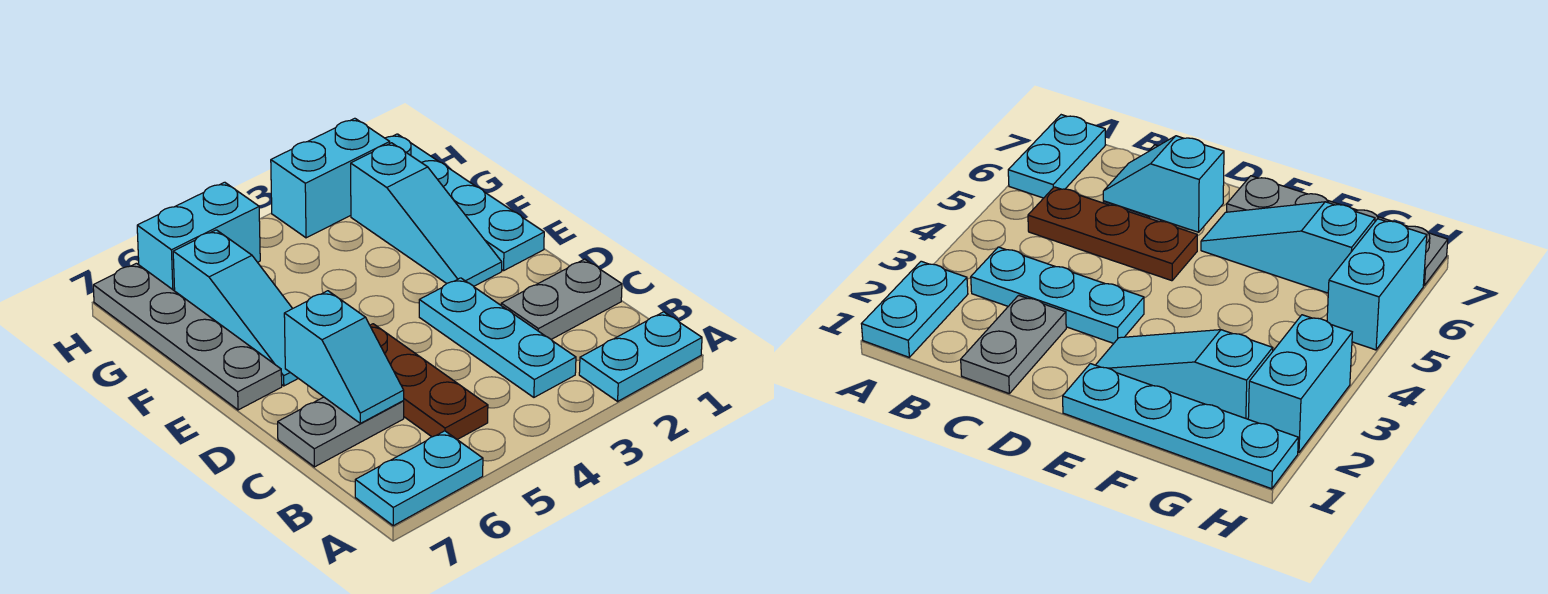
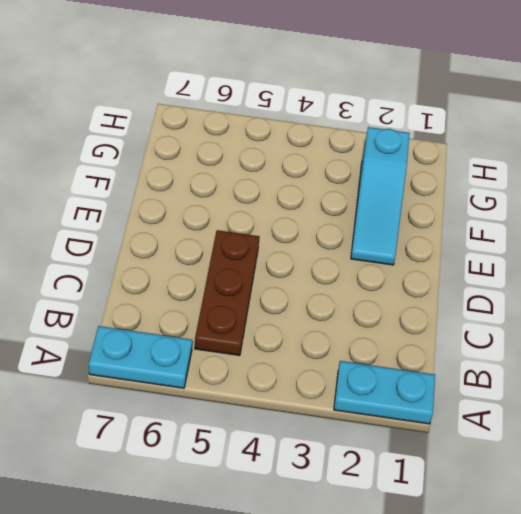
none -> cyan 1x3 plate [419,278,576,397]
none -> grey 1x2 plate [501,259,622,340]
none -> grey 1x2 plate [278,397,404,467]

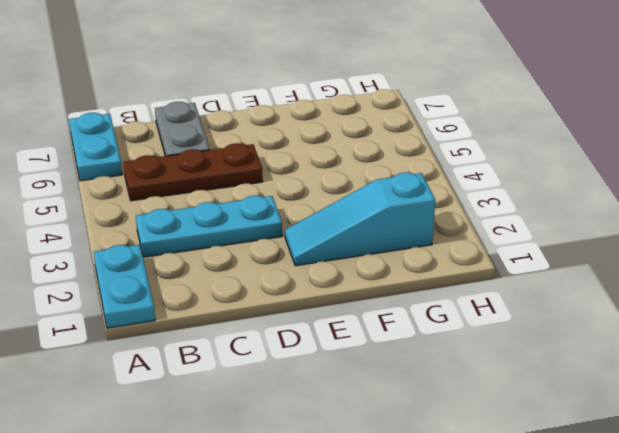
none -> grey 1x2 plate [501,259,622,340]
none -> cyan 1x4 plate [385,134,544,271]
none -> cyan 1x3 slope [173,230,298,386]

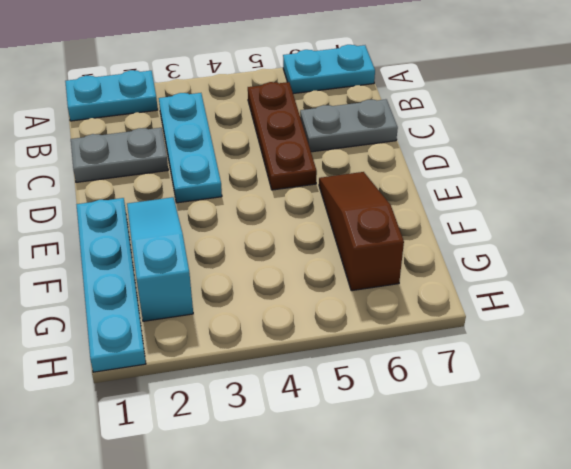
brown 1x3 slope [319,172,404,291] -> cyan 1x3 slope [173,230,298,386]
none -> grey 1x4 plate [93,263,282,410]
none -> cyan 1x2 brick [271,118,390,238]
none -> cyan 1x2 brick [137,182,260,291]

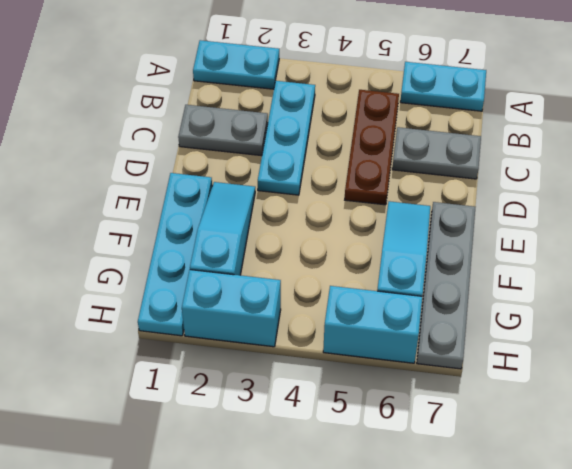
none -> cyan 1x2 slope [284,291,404,423]

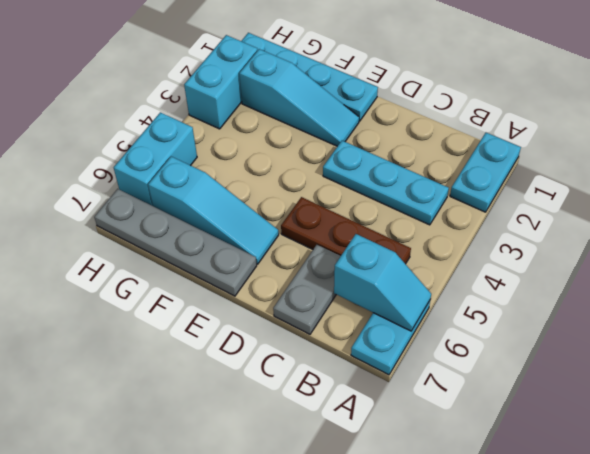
cyan 1x2 slope [334,234,431,331] -> cyan 1x2 slope moved to [284,291,404,423]
none -> grey 1x2 plate [501,259,622,340]

